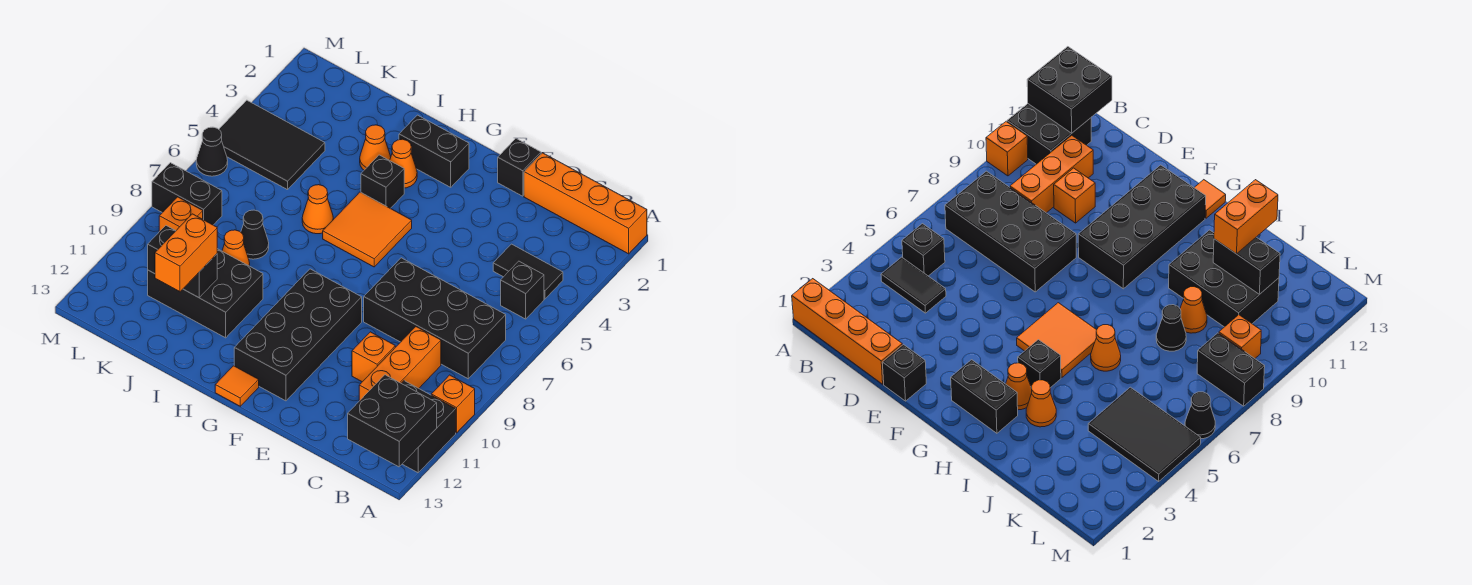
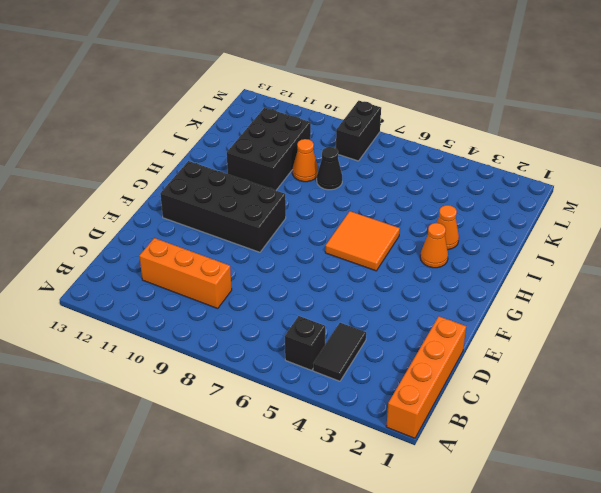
none -> orange 1x1 brick [431,375,475,433]
none -> black 2x2 brick [401,381,456,473]
none -> black 2x4 brick [364,258,506,379]

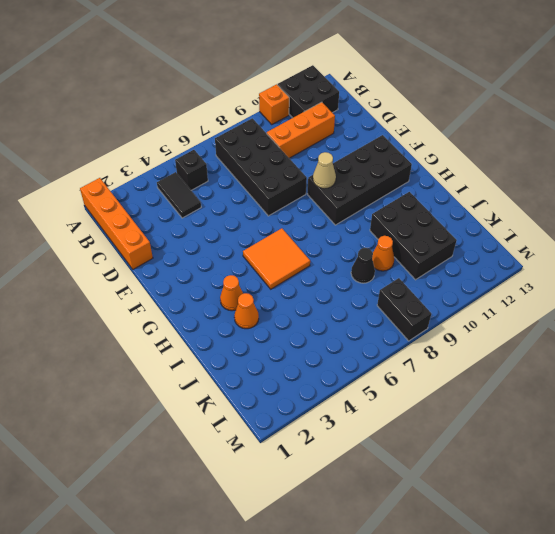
tan 1x1 cone [313,152,336,189] -> none
none -> orange 1x1 brick [352,332,395,382]
none -> black 1x1 brick [498,139,541,196]
none -> black 1x2 brick [399,115,469,187]

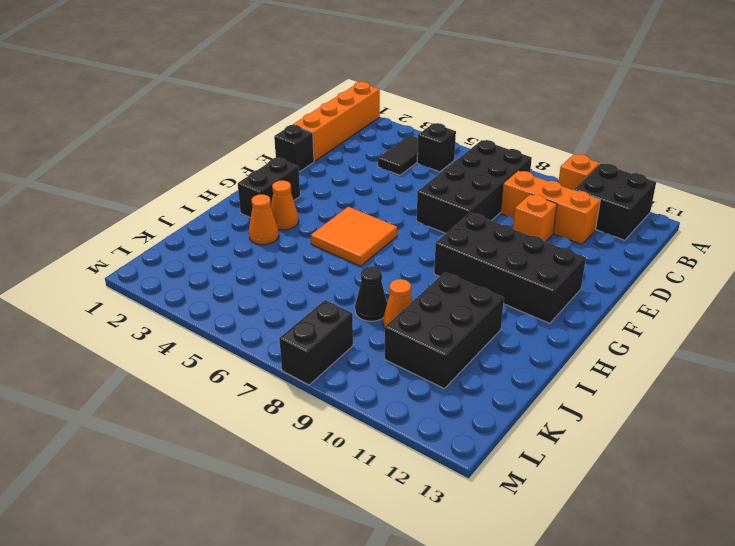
none -> orange 1x1 tile [215,366,259,406]
none -> black 1x1 brick [361,155,404,208]
none -> orange 1x1 cone [302,185,333,234]

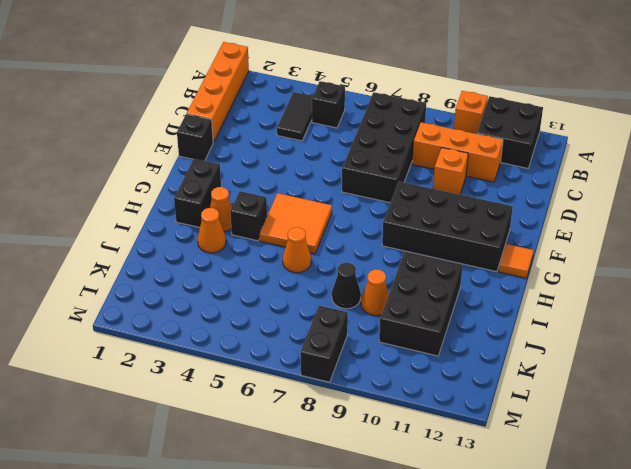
none -> black 2x3 tile [219,100,325,190]
none -> orange 1x1 brick [159,197,203,232]
none -> black 1x1 cone [196,127,228,176]

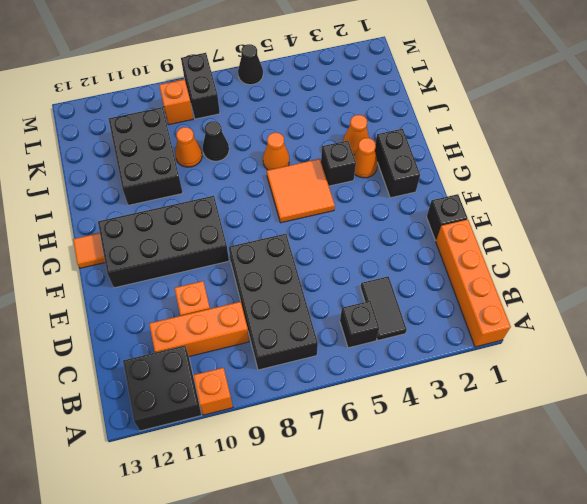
none -> black 2x3 tile [219,100,325,190]
none -> black 2x2 brick [348,375,437,467]
none -> black 1x2 brick [148,226,217,298]

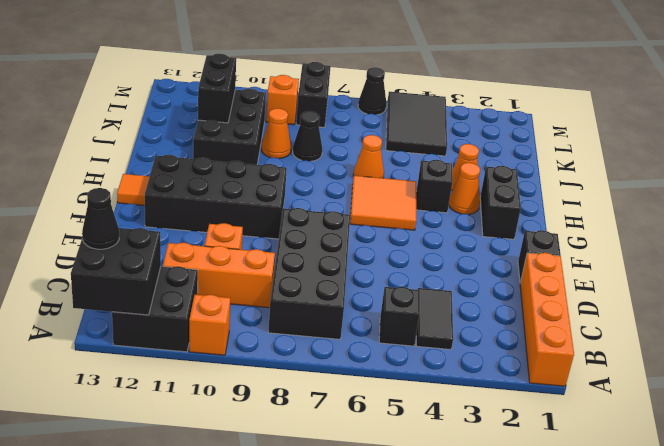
black 1x1 cone [82,188,119,249] -> none
none -> orange 1x2 brick [155,214,217,292]

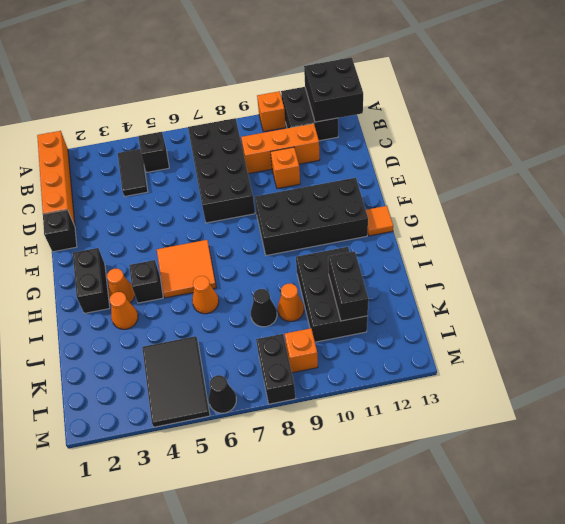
none -> orange 1x2 brick [155,214,217,292]

